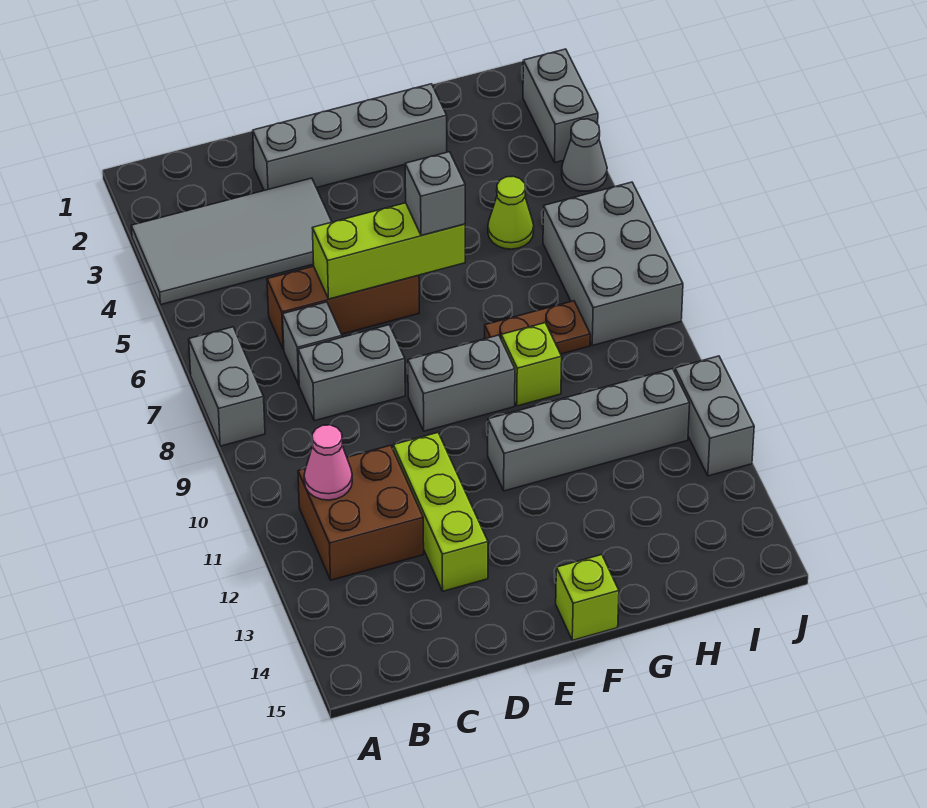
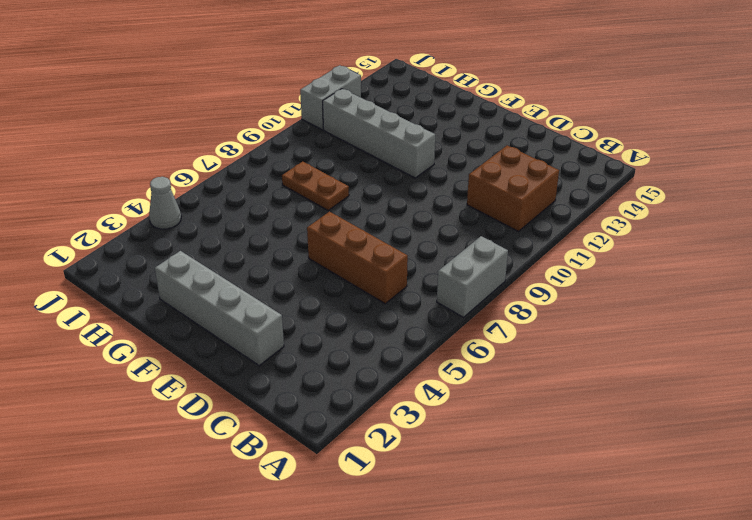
none -> grey 2x4 tile [131,178,332,304]
none -> grey 1x1 brick [283,302,342,385]
none -> grey 1x2 brick [298,325,405,421]

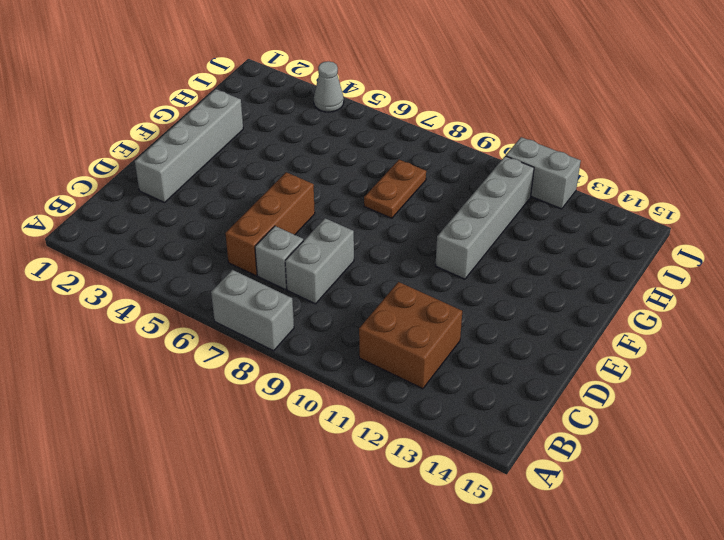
none -> grey 2x4 tile [131,178,332,304]
none -> lime 1x3 brick [393,433,488,591]
none -> grey 1x2 brick [408,335,515,431]

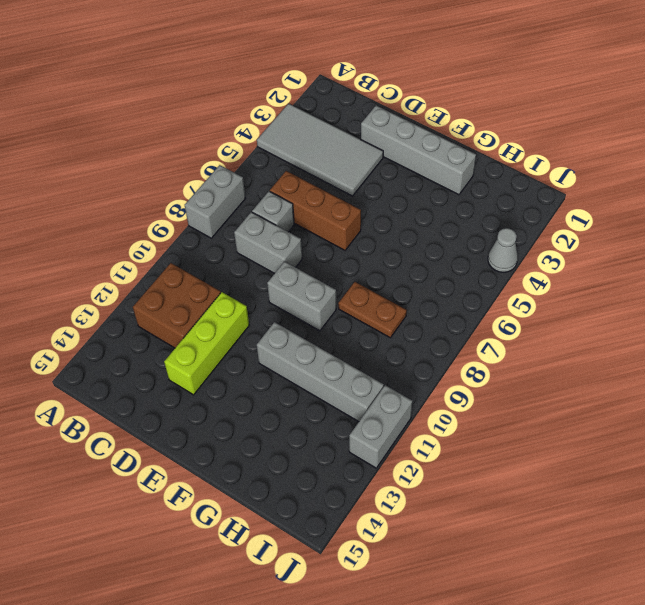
none -> lime 1x1 brick [556,555,619,640]
none -> lime 1x1 brick [501,323,562,406]
none -> lime 1x1 cone [488,176,534,249]

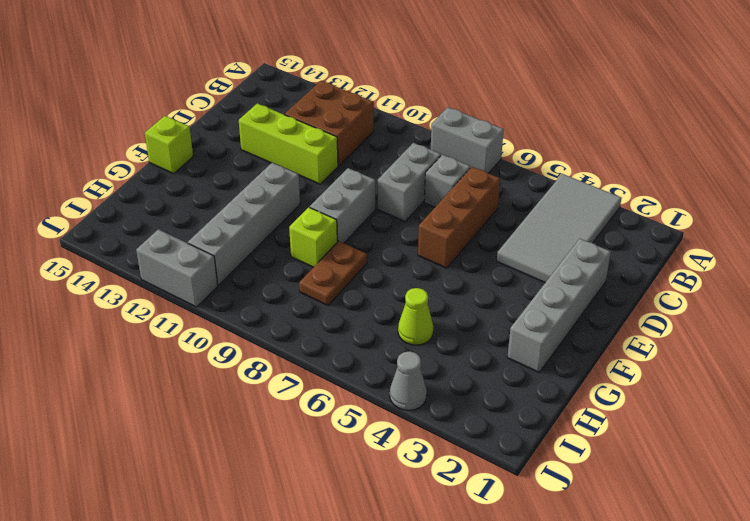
none -> grey 2x3 brick [543,182,683,346]
none -> grey 1x2 brick [523,49,598,162]
none -> pink 1x1 cone [304,425,352,500]

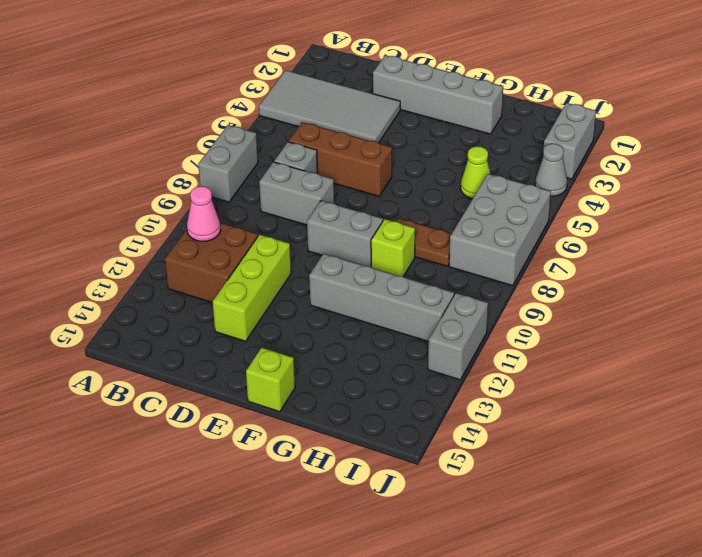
none -> lime 1x3 brick [312,203,465,299]
none -> grey 1x1 brick [405,152,465,235]

